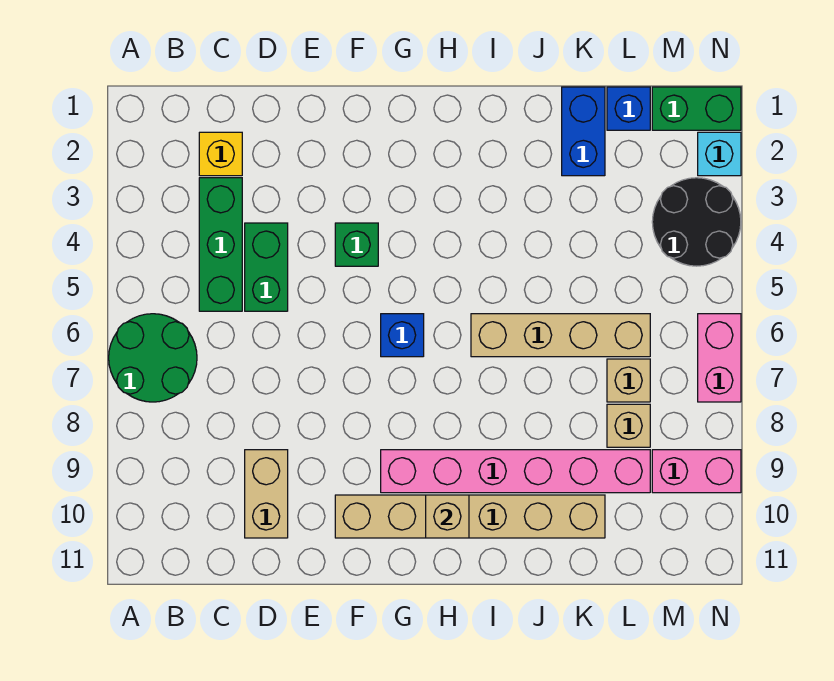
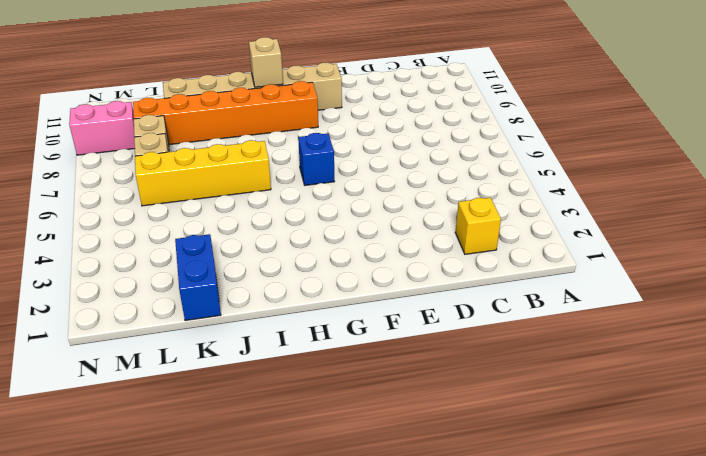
orange 1x6 brick [133,81,318,145] -> pink 1x6 brick [381,450,650,493]
yellow 1x4 brick [135,140,271,206] -> tan 1x4 brick [471,314,650,357]
none -> green 2x2 round brick [109,314,197,402]
none -> green 1x3 brick [199,178,242,311]
none -> green 1x2 brick [245,223,288,311]

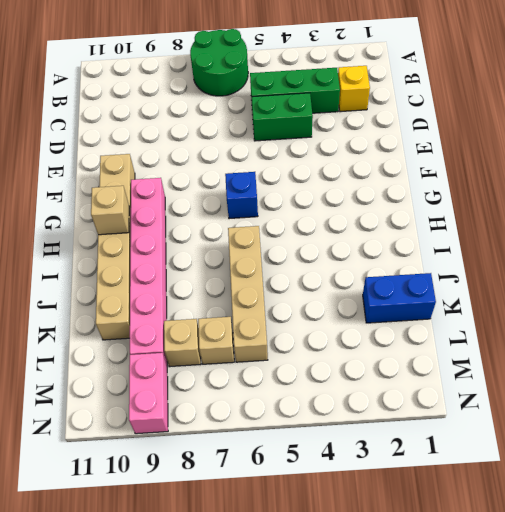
none -> tan 1x2 brick [245,450,288,538]
none -> green 1x1 brick [335,223,378,266]
none -> blue 1x1 brick [607,87,650,130]

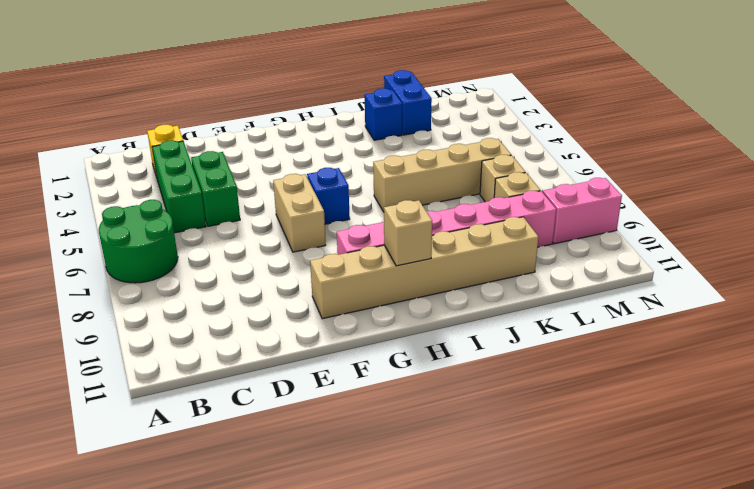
tan 1x2 brick [273,174,326,252] -> tan 1x2 brick moved to [245,450,288,538]
blue 1x1 brick [365,88,402,140] -> blue 1x1 brick moved to [607,87,650,130]
none -> green 1x1 brick [335,223,378,266]
none -> green 1x2 brick [652,87,741,130]
none -> black 2x2 round brick [652,178,741,266]

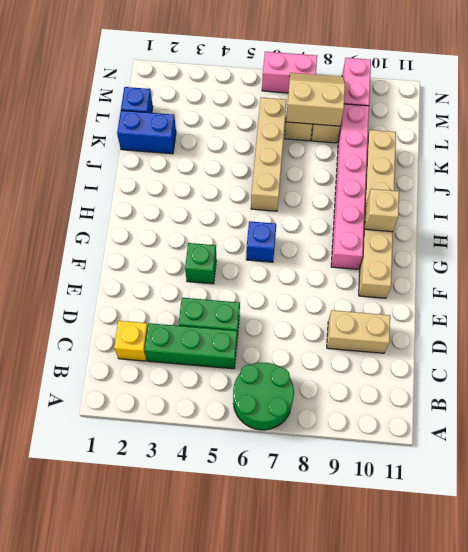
tan 2x2 slope [286,73,345,126] -> none
none -> green 1x2 brick [652,87,741,130]
none -> black 2x2 round brick [652,178,741,266]
none -> cyan 1x1 brick [698,132,741,176]

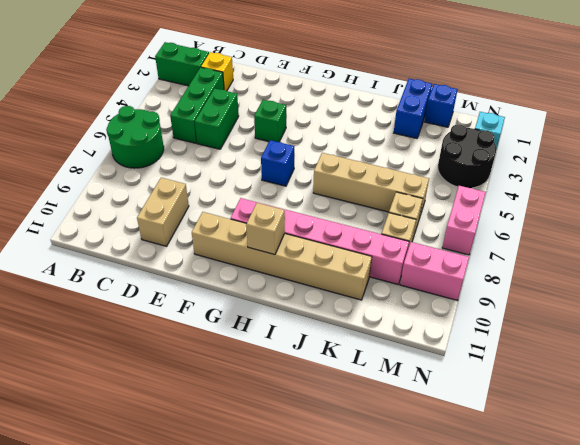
green 1x2 brick [155,42,209,86] -> green 1x2 brick moved to [652,87,741,130]

